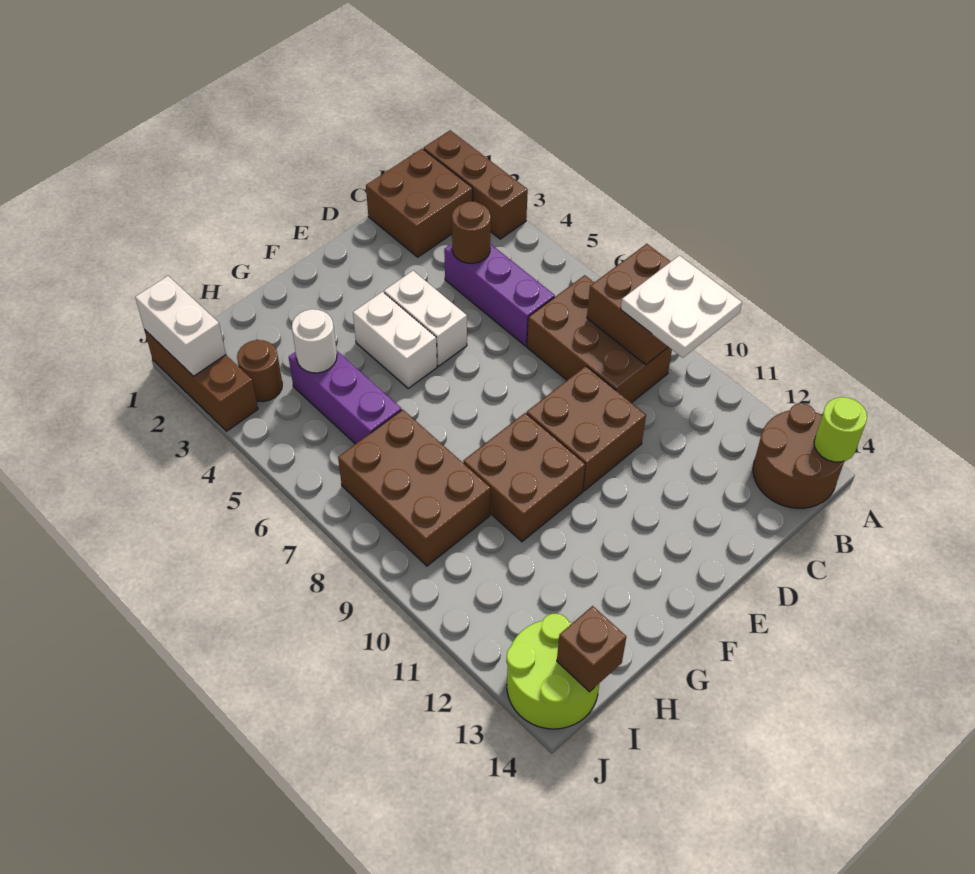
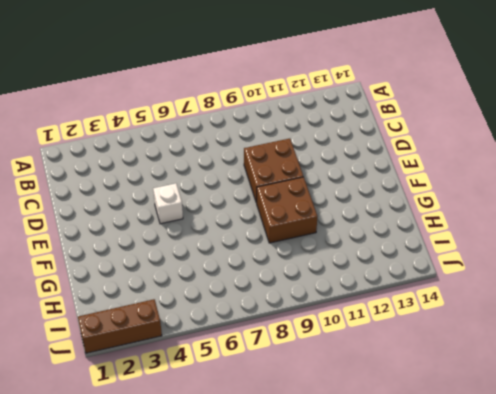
white 1x1 brick [153,183,183,224] -> white 1x2 brick [384,271,467,366]
none -> brown 1x3 brick [424,130,528,239]
none -> brown 2x2 round brick [753,403,844,508]
none -> brown 2x2 brick [366,149,473,257]

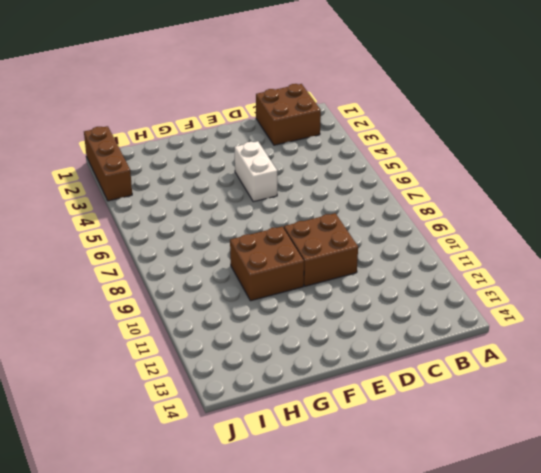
none -> brown 1x3 brick [424,130,528,239]
none -> brown 2x2 round brick [753,403,844,508]
none -> brown 2x3 brick [527,275,672,403]

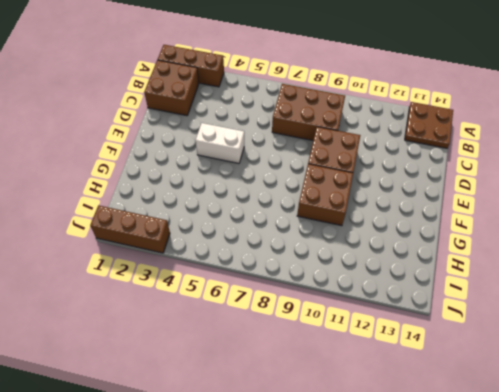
brown 2x2 plate [405,102,453,148] -> brown 2x2 round brick [753,403,844,508]
none -> purple 1x3 brick [444,244,555,346]
none -> white 1x2 brick [353,292,437,388]
none -> purple 1x3 brick [289,350,401,444]

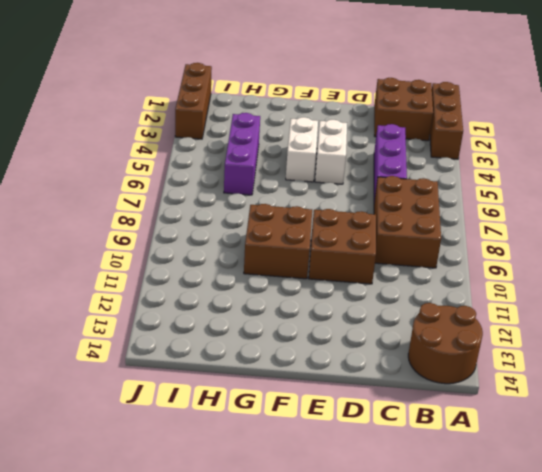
none -> brown 2x3 brick [338,410,491,566]
none -> brown 1x1 round brick [237,340,282,402]
none -> lime 2x2 round brick [506,614,600,729]

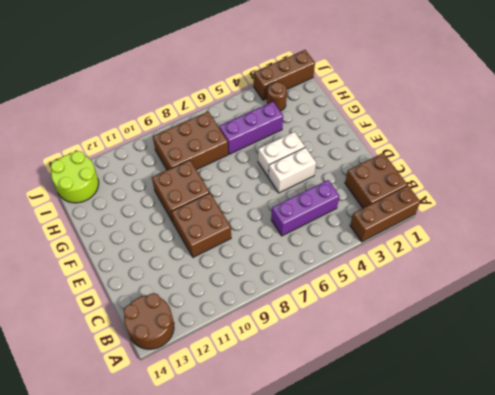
none -> brown 2x3 brick [527,275,672,403]
none -> brown 2x2 brick [587,244,671,365]
none -> lime 1x1 round brick [814,397,867,462]

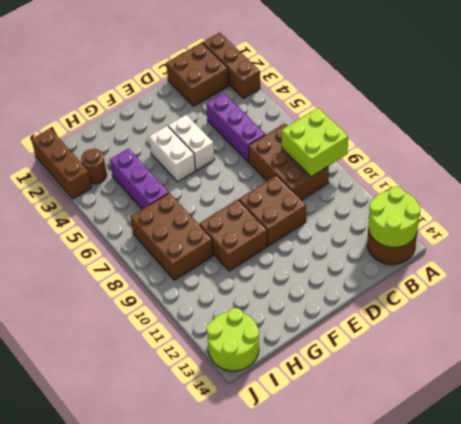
lime 2x2 brick [281,108,348,177] -> brown 2x2 brick [587,244,671,365]
lime 2x2 round brick [369,186,421,247] -> lime 1x1 round brick [814,397,867,462]
none -> brown 1x1 round brick [452,201,491,263]
none -> white 1x1 round brick [292,309,337,373]
none -> brown 1x1 brick [557,606,626,692]

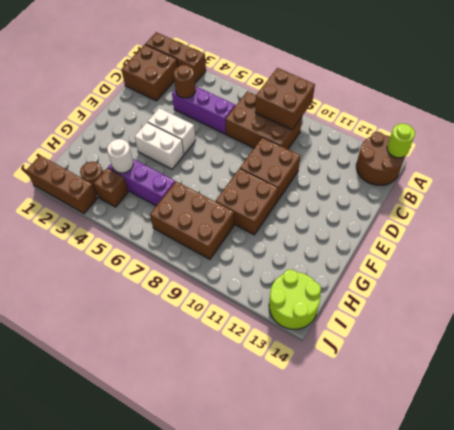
brown 1x1 brick [94,168,128,207] -> brown 1x1 brick moved to [557,606,626,692]
none -> white 1x2 brick [135,276,226,376]
none -> white 2x2 plate [621,256,742,358]

